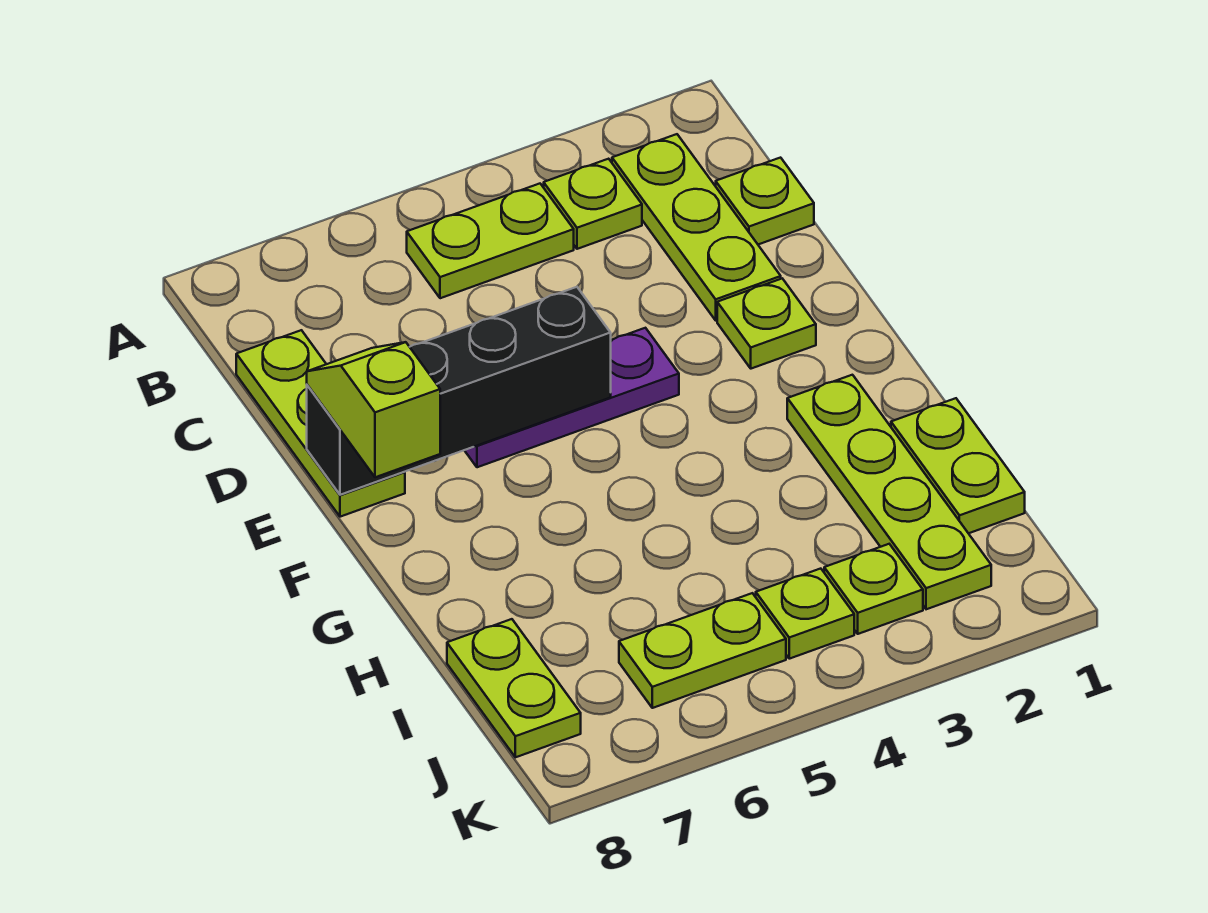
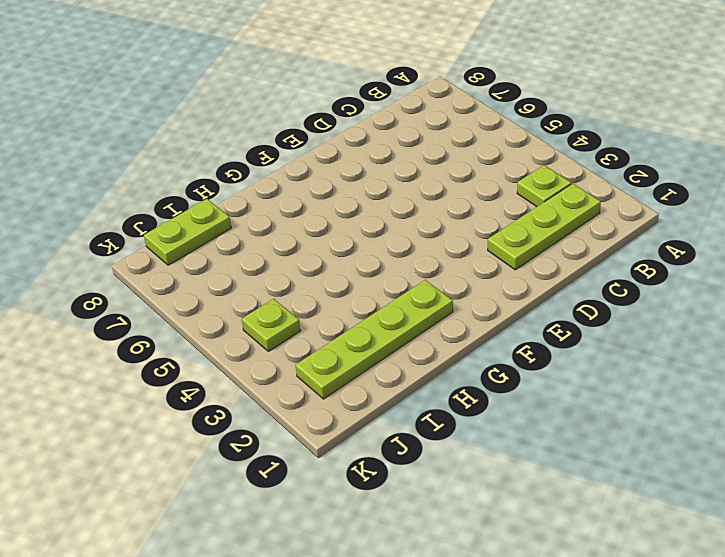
none -> lime 1x2 plate [407,184,574,298]
none -> lime 1x1 plate [716,158,814,244]
none -> lime 1x3 plate [236,330,405,517]

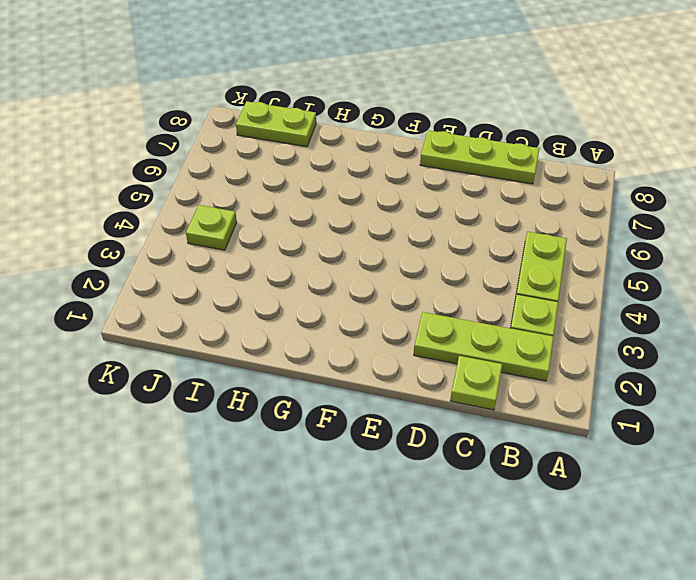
none -> lime 1x1 plate [717,279,816,369]
none -> purple 1x3 plate [464,328,679,467]
none -> lime 1x4 plate [787,375,991,609]

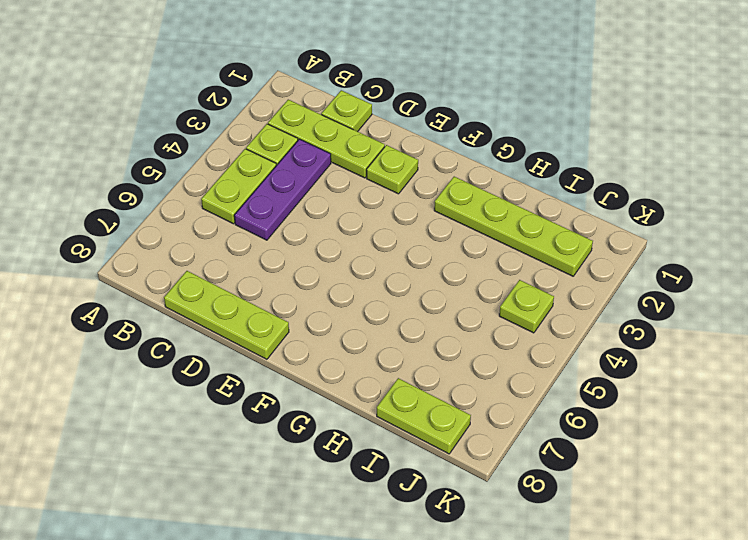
purple 1x3 plate [234,139,331,240] -> purple 1x3 plate moved to [464,328,679,467]
none -> lime 1x2 plate [891,398,1025,533]
none -> lime 1x1 plate [824,544,923,634]
none -> lime 1x2 plate [619,593,786,708]

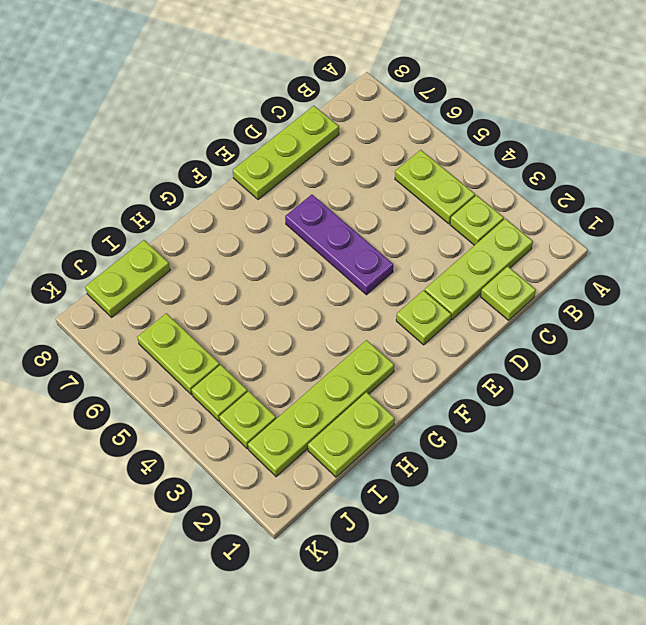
none -> black 1x4 brick [307,287,611,495]
none -> lime 1x2 slope [307,342,440,477]

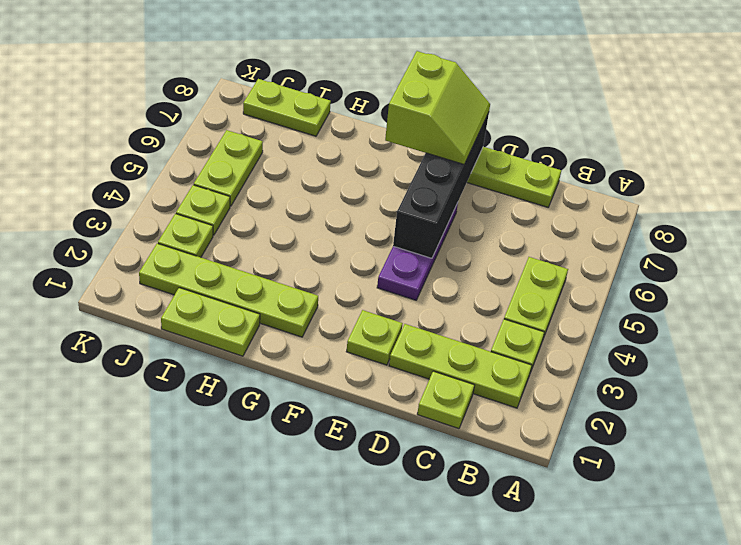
lime 2x2 slope [385,51,490,164] -> lime 1x2 slope [307,342,440,477]

